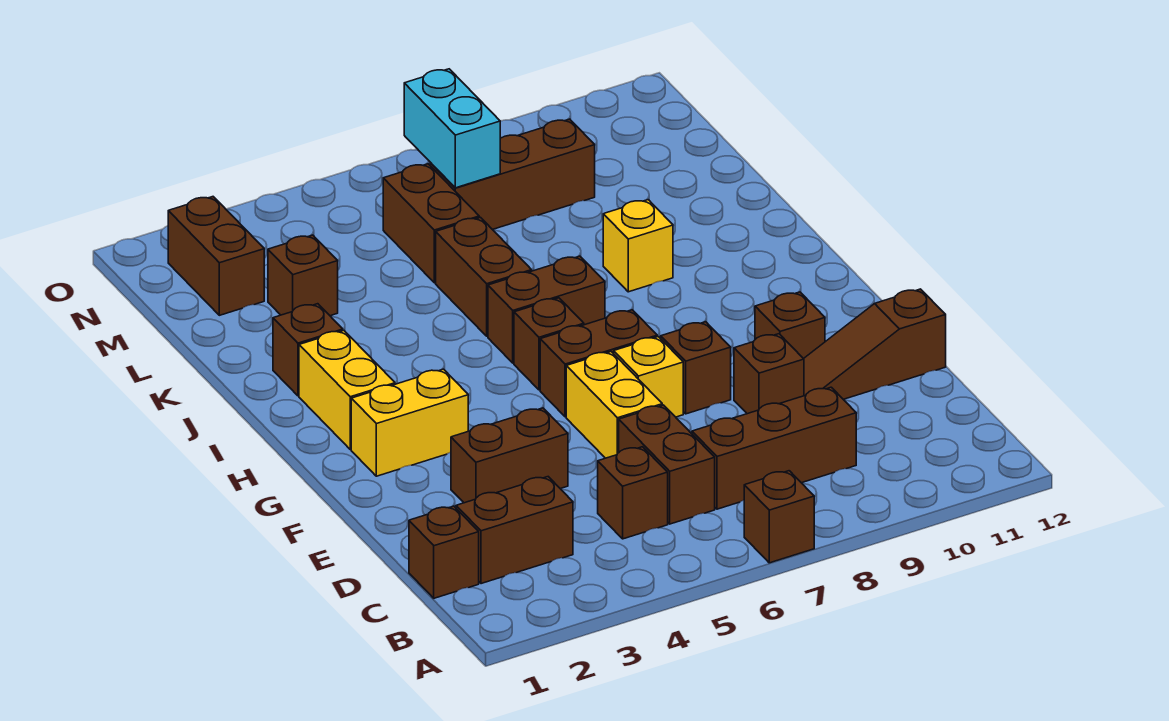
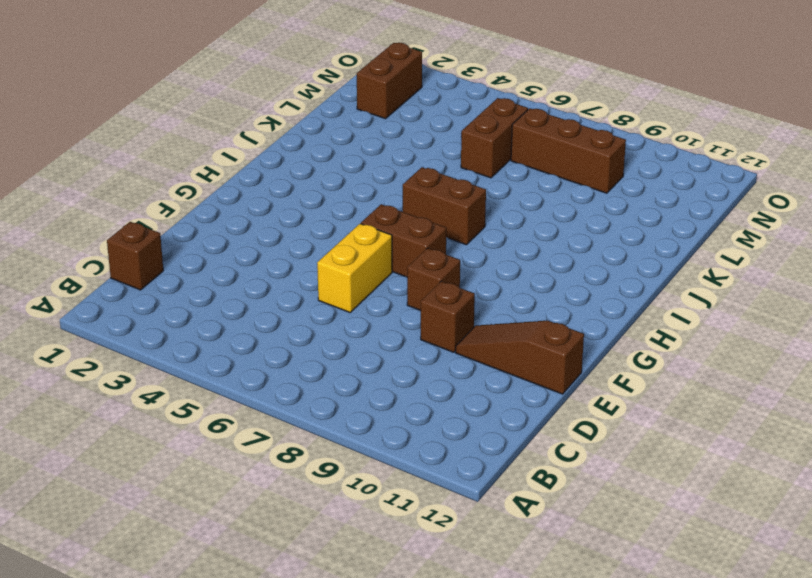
none -> brown 1x1 brick [744,471,814,563]
none -> brown 1x2 brick [456,477,573,584]
none -> brown 1x1 brick [598,447,668,539]

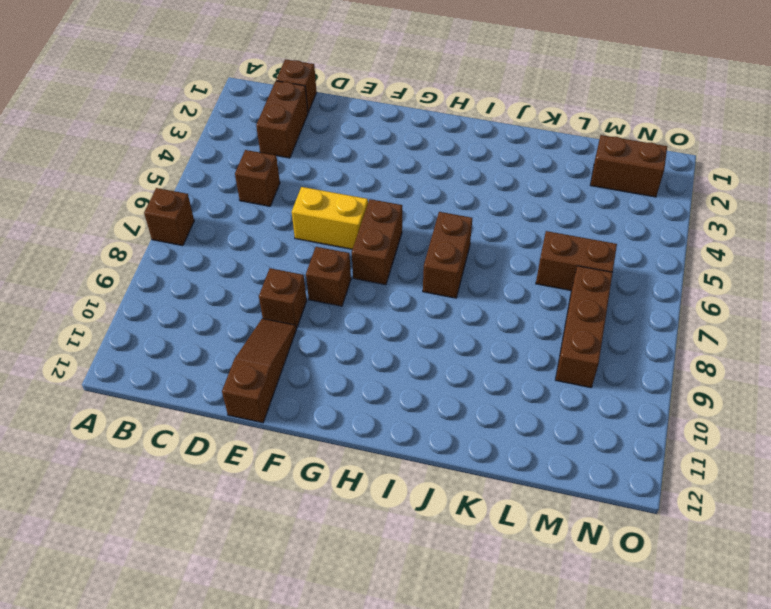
none -> brown 1x2 brick [619,405,715,524]
none -> brown 1x3 brick [692,387,856,509]
none -> brown 1x2 brick [451,408,568,503]

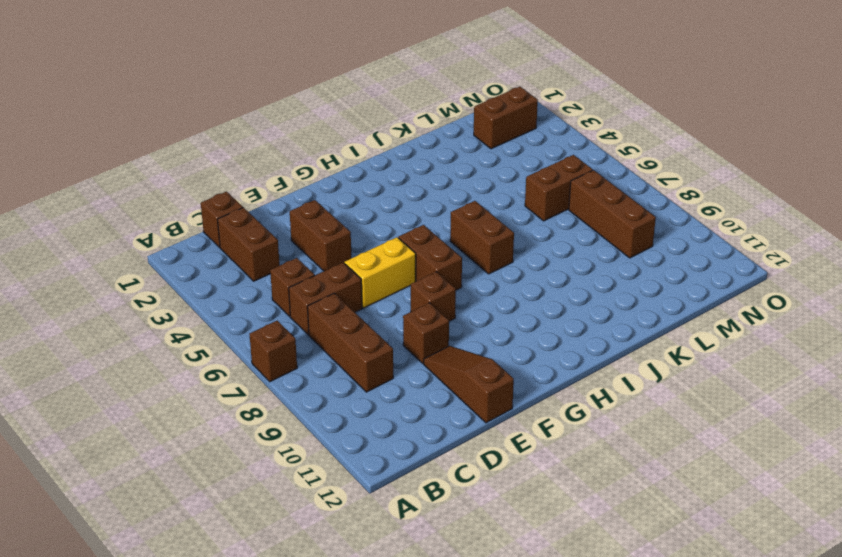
none -> yellow 1x1 brick [614,337,683,417]
none -> brown 1x1 brick [755,292,825,359]
none -> yellow 1x2 brick [351,369,468,476]

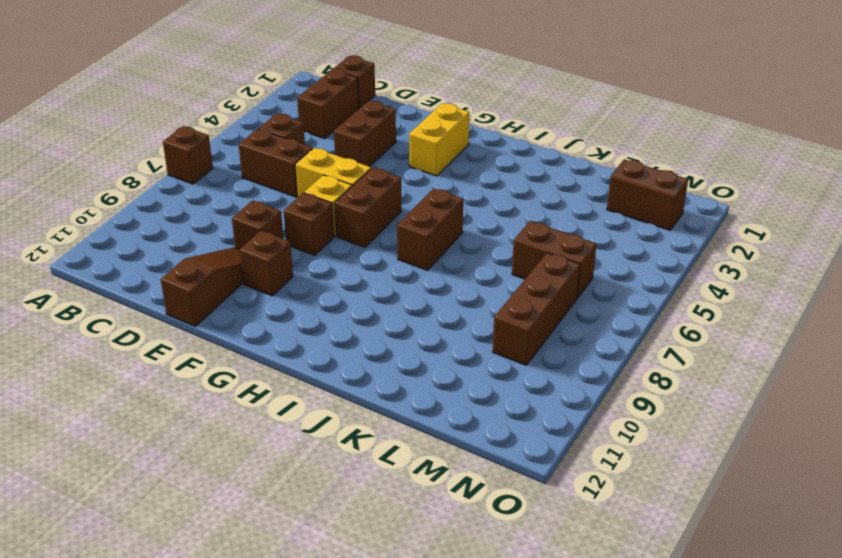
none -> brown 1x3 brick [692,387,856,509]
none -> yellow 1x2 brick [299,331,395,449]
none -> brown 1x1 brick [514,298,584,390]

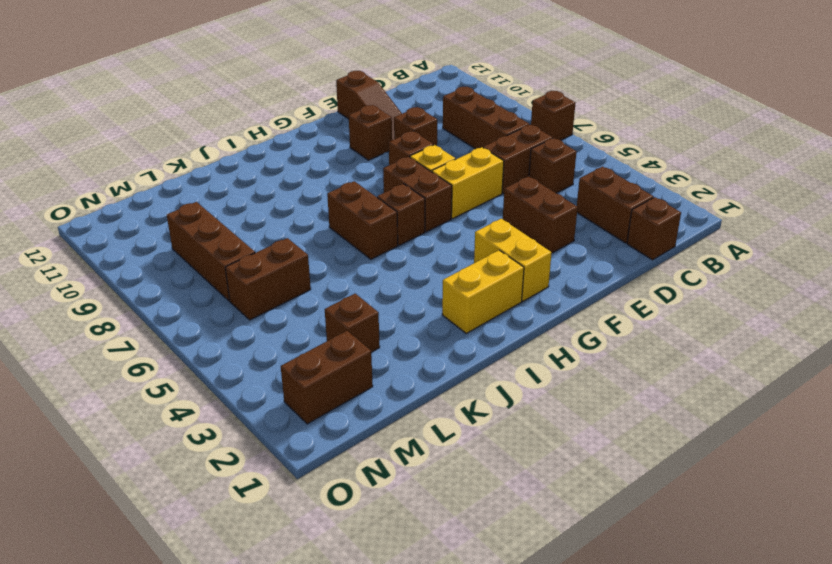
none -> brown 1x1 brick [273,304,343,396]
none -> brown 1x2 brick [436,217,532,336]
none -> yellow 1x1 brick [603,200,673,292]

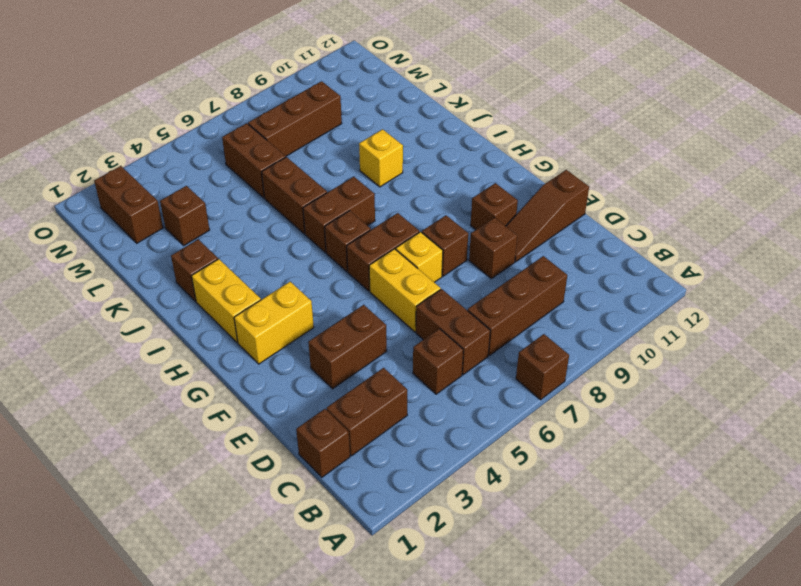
none -> cyan 1x2 brick [404,69,500,188]

